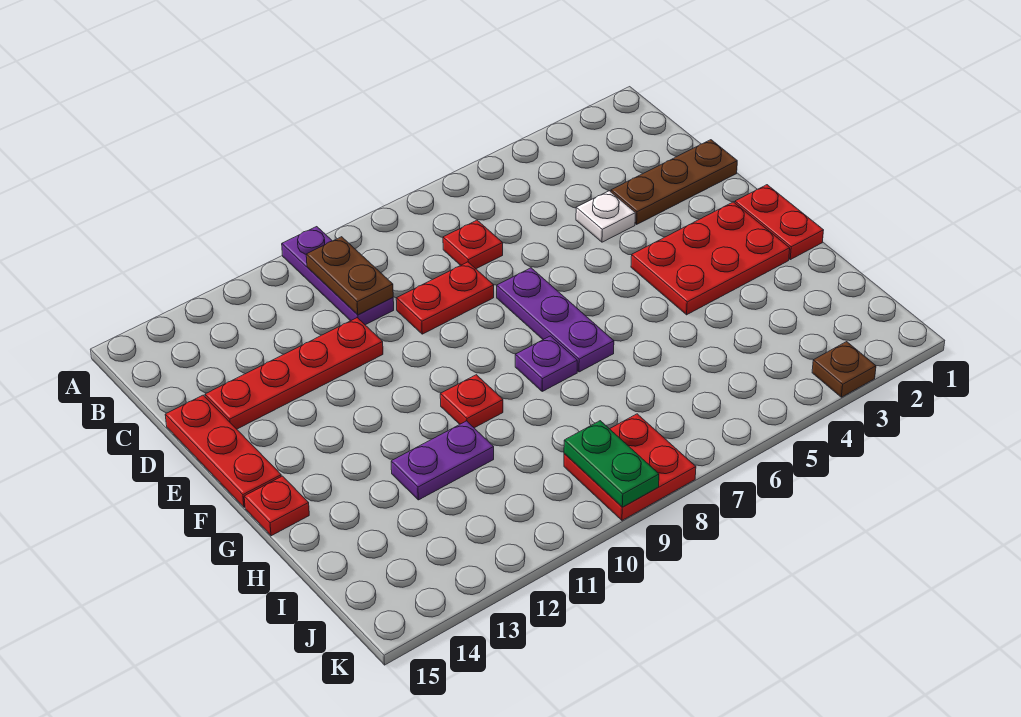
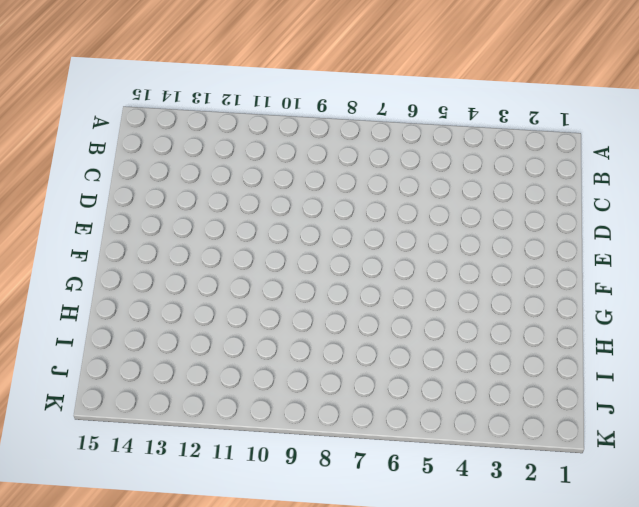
none -> purple 1x3 plate [282,227,394,325]
none -> red 1x1 plate [443,220,503,269]
none -> brown 1x3 plate [611,140,737,224]

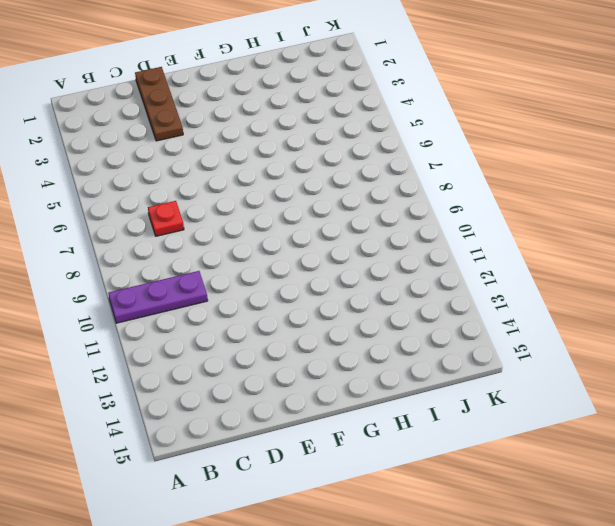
none -> white 1x1 plate [576,191,635,242]
none -> red 1x2 plate [396,262,494,334]
none -> red 1x4 plate [205,318,383,429]

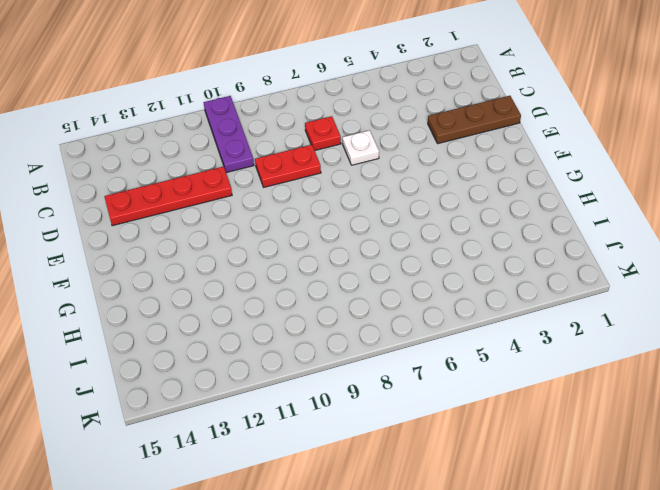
white 1x1 plate [343,130,379,165] -> white 1x1 plate moved to [576,191,635,242]
none -> red 1x3 plate [165,395,281,507]
none -> purple 1x3 plate [497,268,614,372]
none -> red 1x2 plate [735,185,824,260]

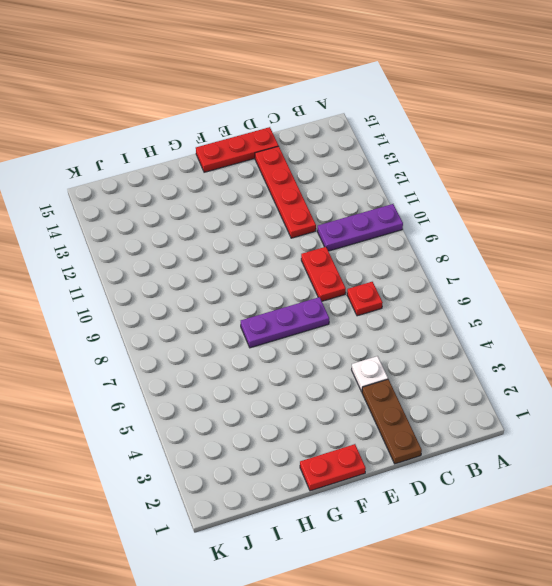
none -> red 2x3 plate [631,202,790,315]
none -> purple 1x1 plate [515,336,577,391]
none -> red 1x1 plate [440,375,503,428]

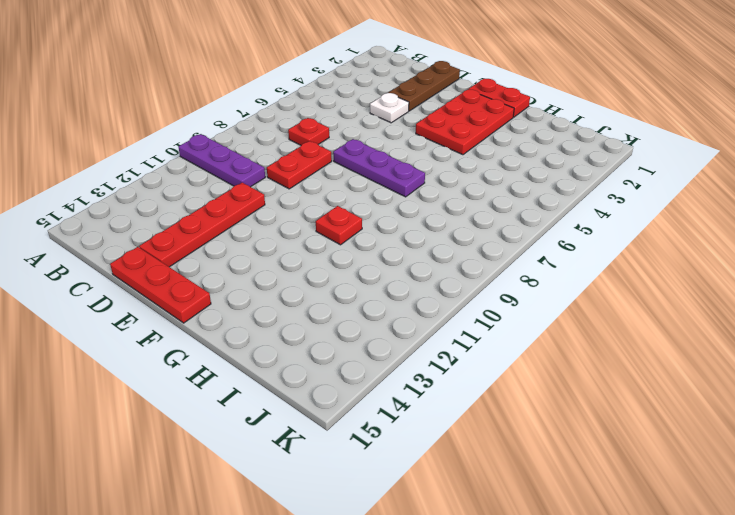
none -> purple 1x1 plate [515,336,577,391]
none -> red 1x1 plate [244,476,309,536]
none -> purple 1x2 plate [391,421,494,500]

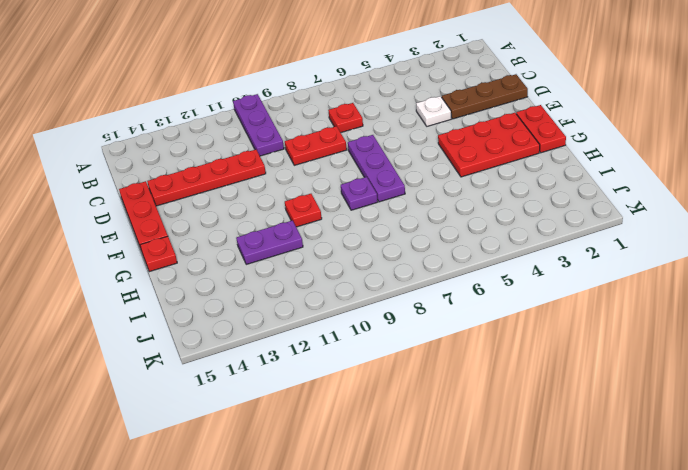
none -> red 2x2 plate [564,414,696,520]
none -> brown 1x1 plate [812,342,876,397]
none -> brown 1x2 plate [306,237,393,315]

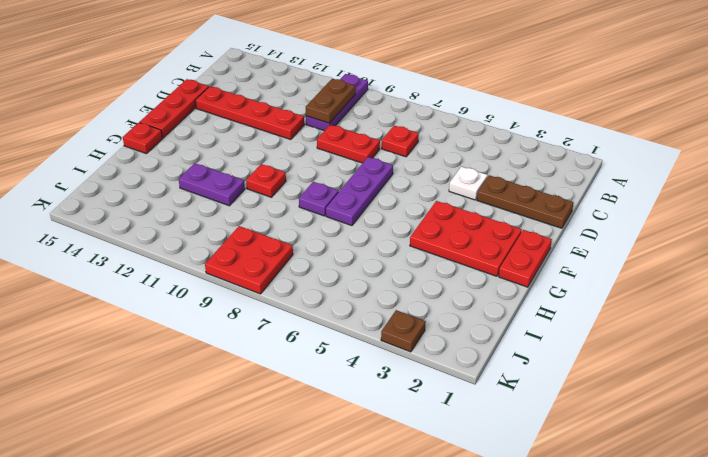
none -> green 1x2 plate [564,421,659,507]

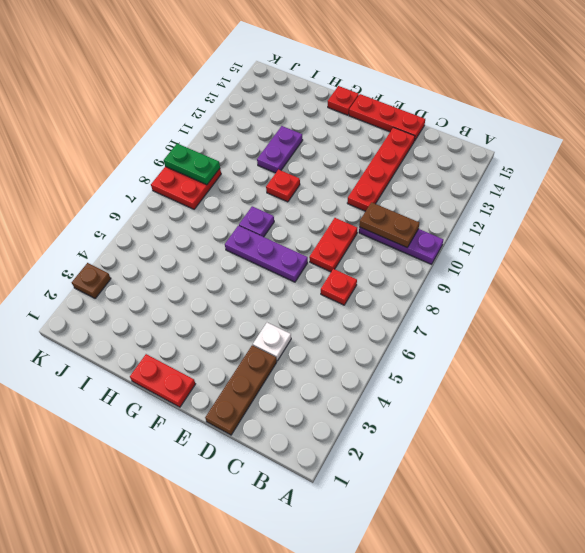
none -> red 2x3 plate [631,202,790,315]

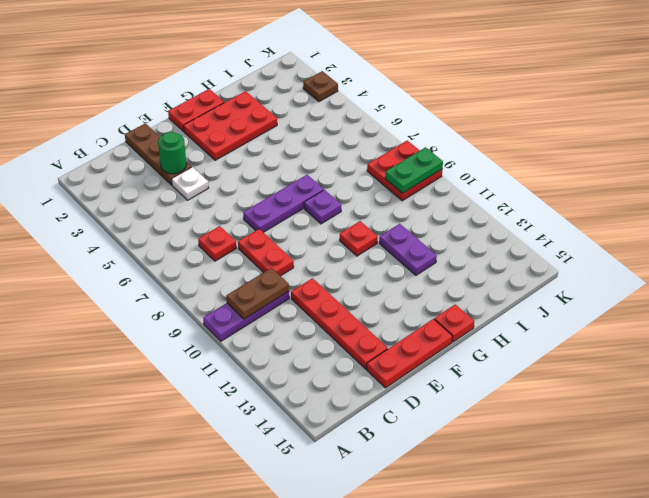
green 1x1 round brick [158,132,186,174] -> none
red 2x3 plate [184,91,277,160] -> red 2x3 plate turned to [631,202,790,315]

